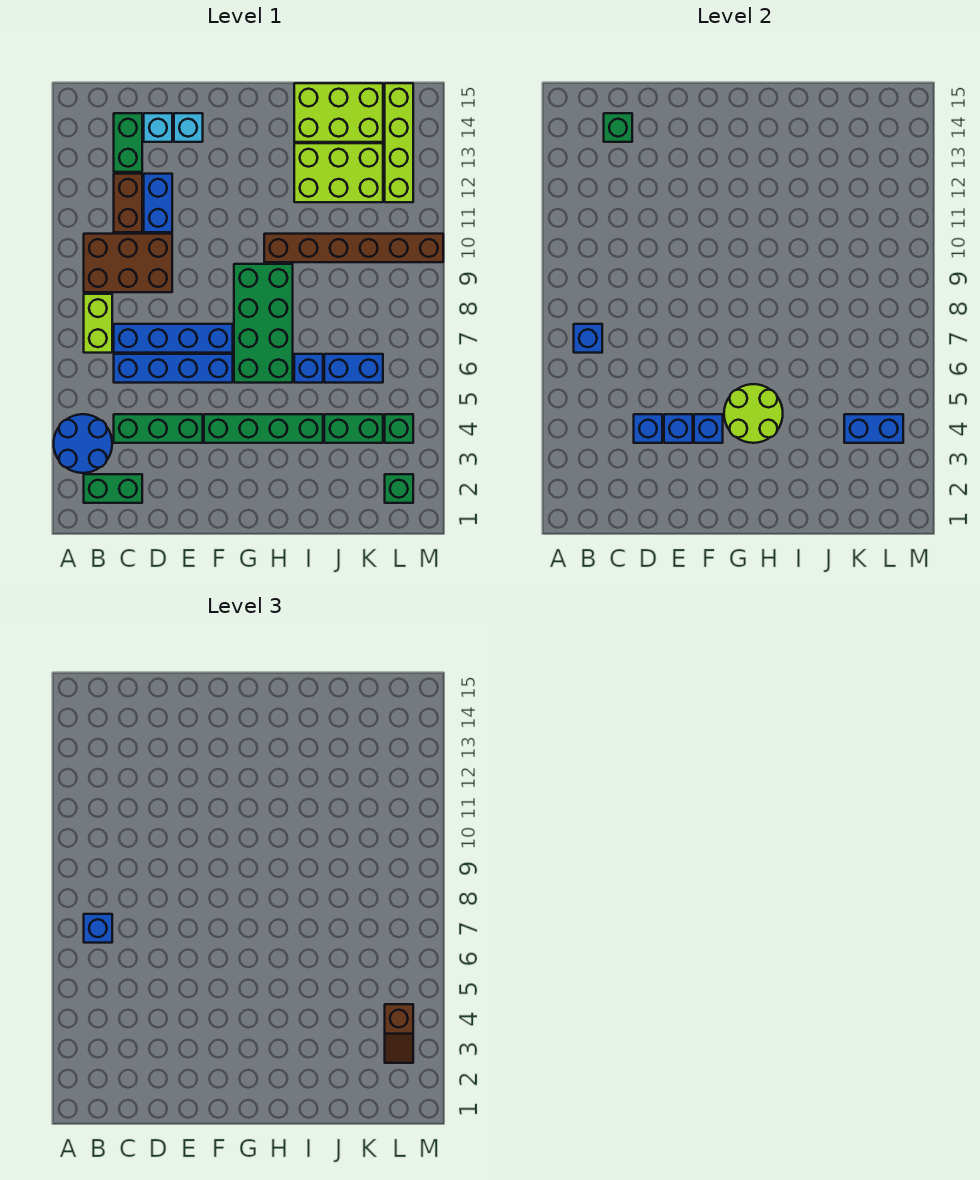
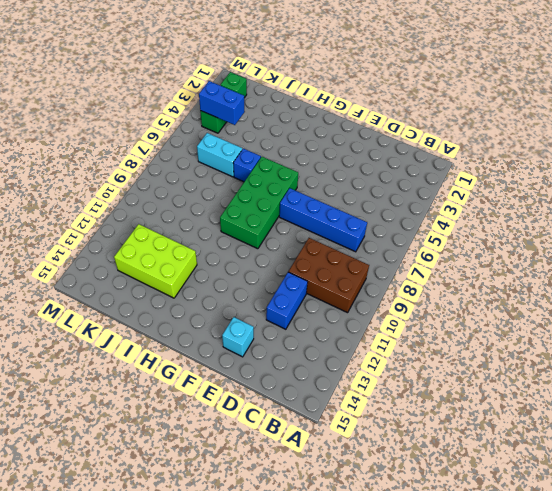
cyan 1x2 brick [197,133,242,177] -> blue 1x2 brick [324,354,383,383]
none -> blue 2x2 round brick [54,414,112,473]
none -> green 1x2 brick [84,474,142,503]
none -> lime 1x2 brick [84,294,112,353]
none -> green 1x3 brick [114,414,203,443]

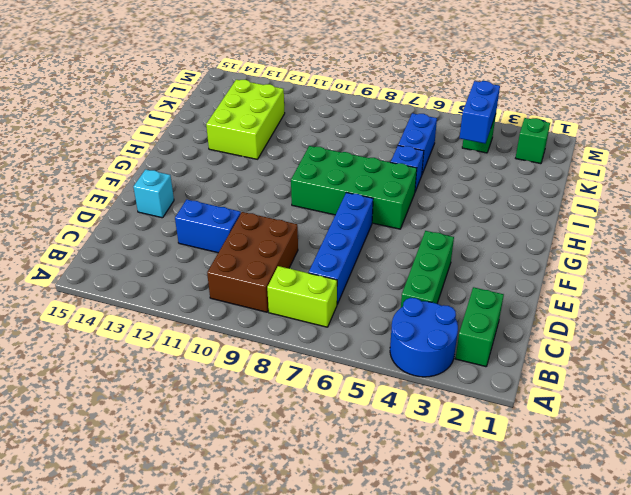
none -> blue 1x4 brick [114,354,233,383]
none -> brown 1x2 brick [114,174,142,232]
none -> green 1x2 brick [114,113,142,172]
none -> cyan 1x1 brick [144,113,172,142]

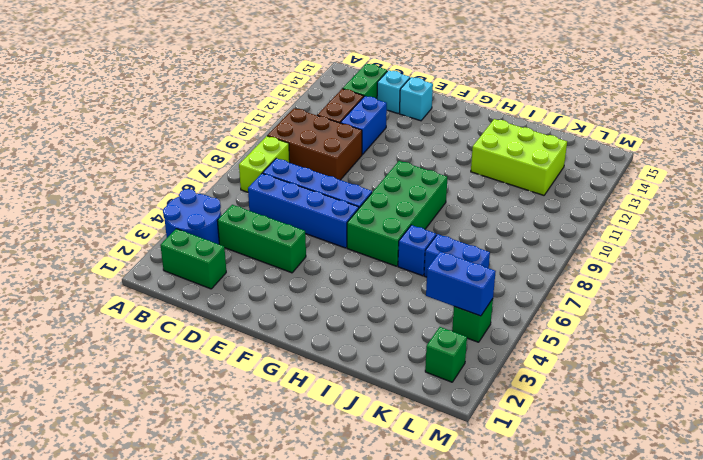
none -> green 1x4 brick [204,414,323,443]
none -> brown 1x6 brick [264,234,443,262]
none -> lime 2x3 brick [294,83,383,142]
none -> green 1x2 brick [324,414,383,443]

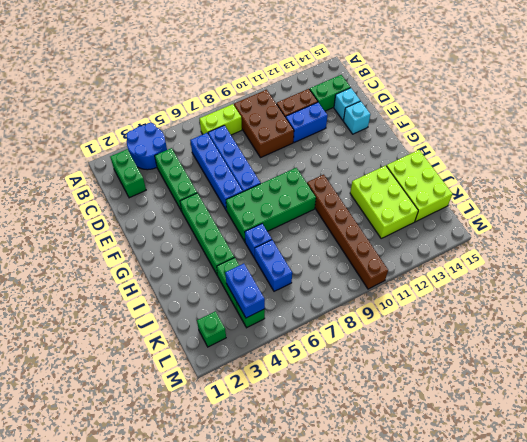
none -> lime 1x4 brick [385,83,413,202]
none -> blue 1x1 brick [574,324,602,353]
none -> green 1x1 brick [604,113,632,142]
none -> blue 1x1 brick [634,414,662,443]

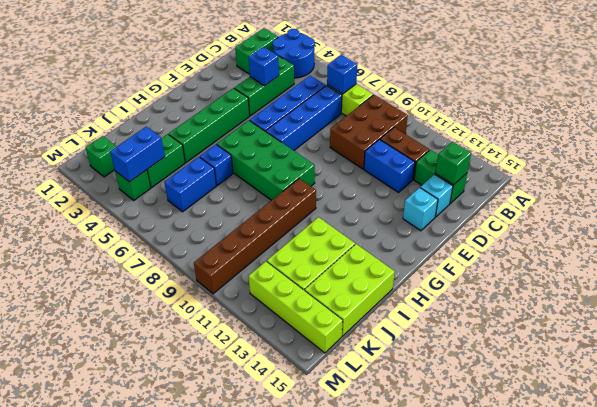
none -> blue 1x1 brick [664,414,693,443]
none -> blue 1x1 brick [694,414,723,443]
none -> lime 2x2 round brick [724,384,783,443]
none -> blue 1x1 brick [84,914,112,943]

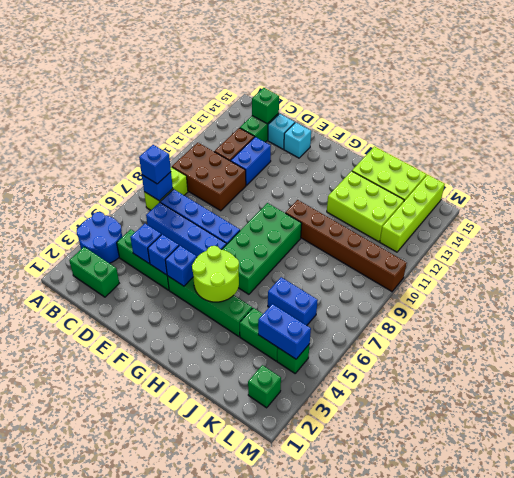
none -> blue 1x1 brick [294,354,323,383]
none -> brown 1x2 slope [385,1004,413,1063]

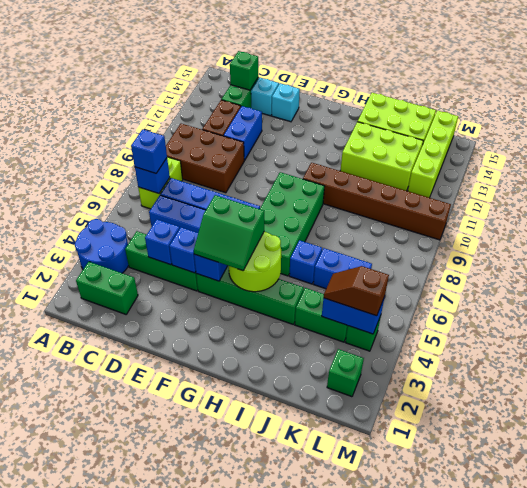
green 2x2 slope [194,195,264,271] -> none
brown 1x2 slope [324,266,389,316] -> brown 1x2 slope turned to [385,1004,413,1063]

